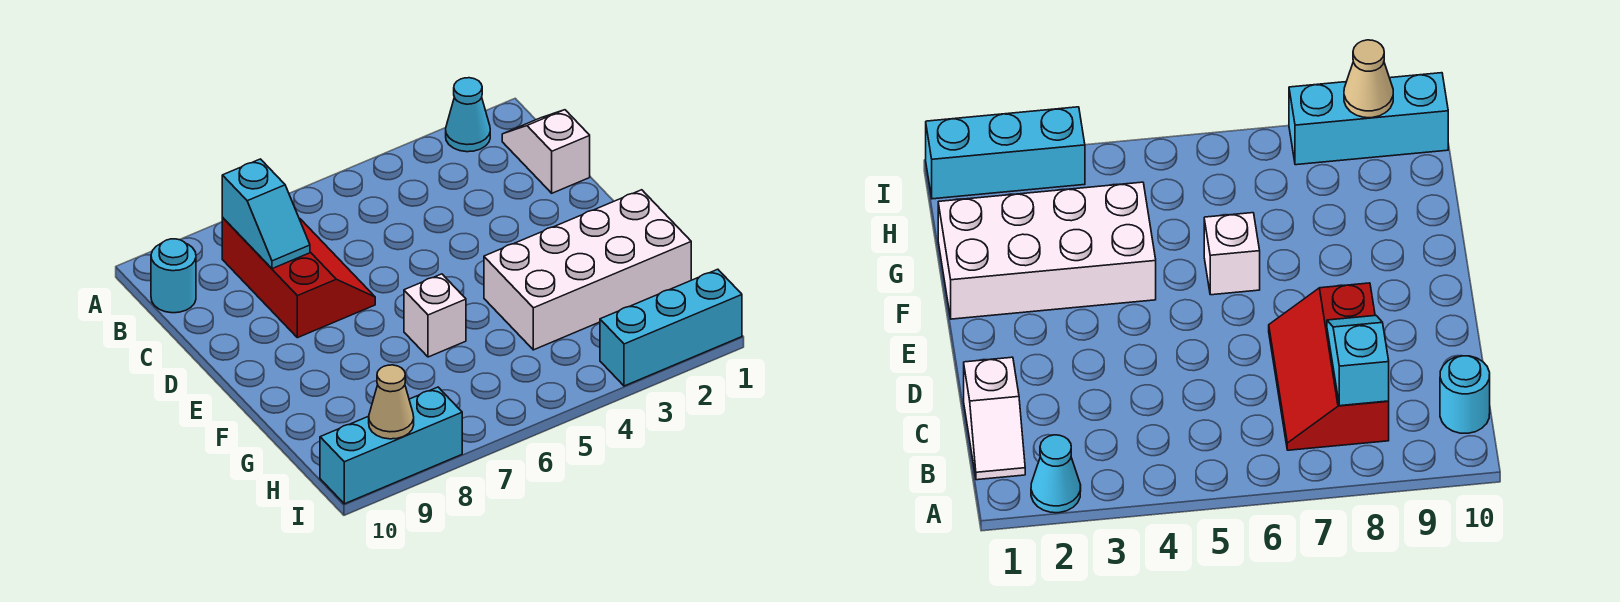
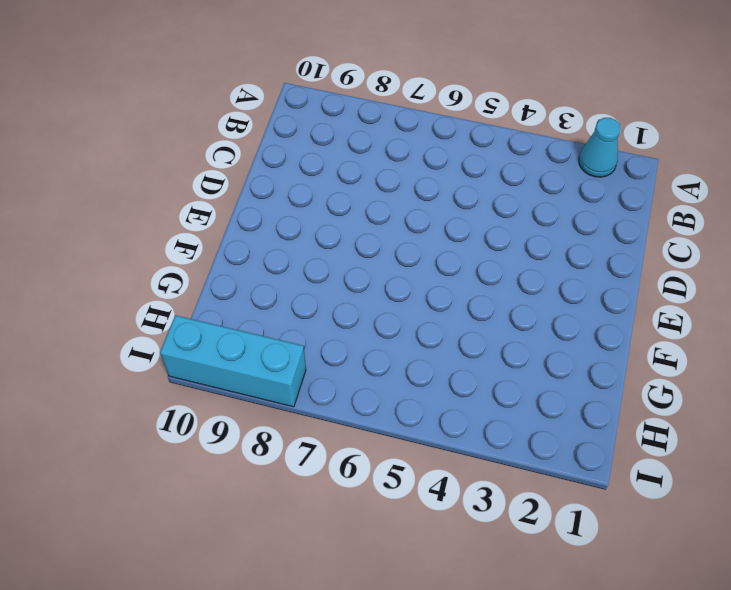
none -> white 1x2 slope [502,110,590,193]
none -> red 2x3 slope [222,218,375,338]

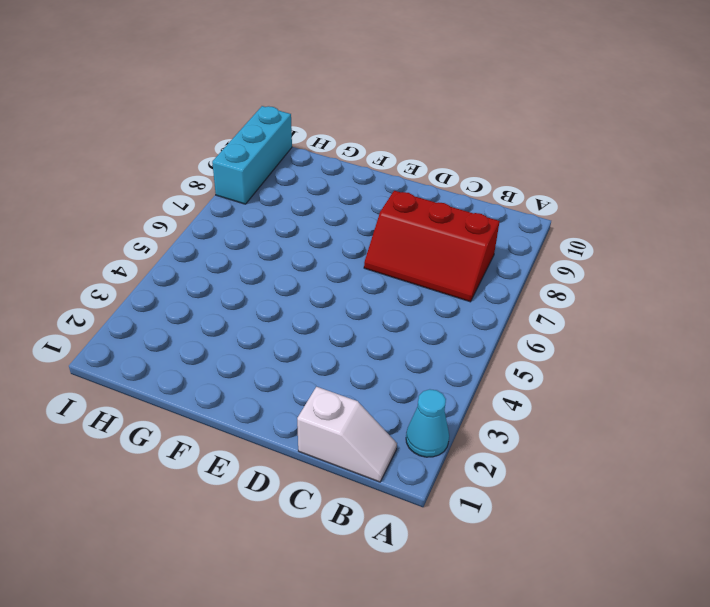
none -> cyan 1x1 round brick [151,239,196,313]
none -> white 2x4 brick [484,190,691,350]

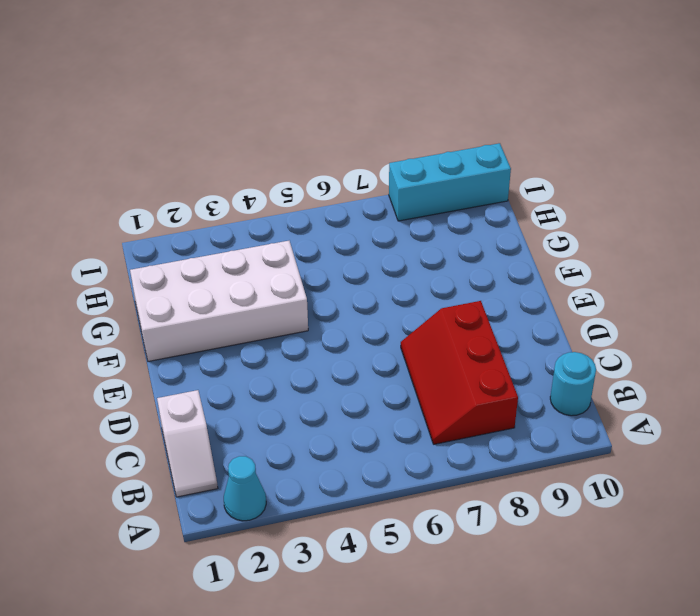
none -> white 1x1 brick [404,274,466,357]
none -> cyan 1x3 brick [600,269,742,386]

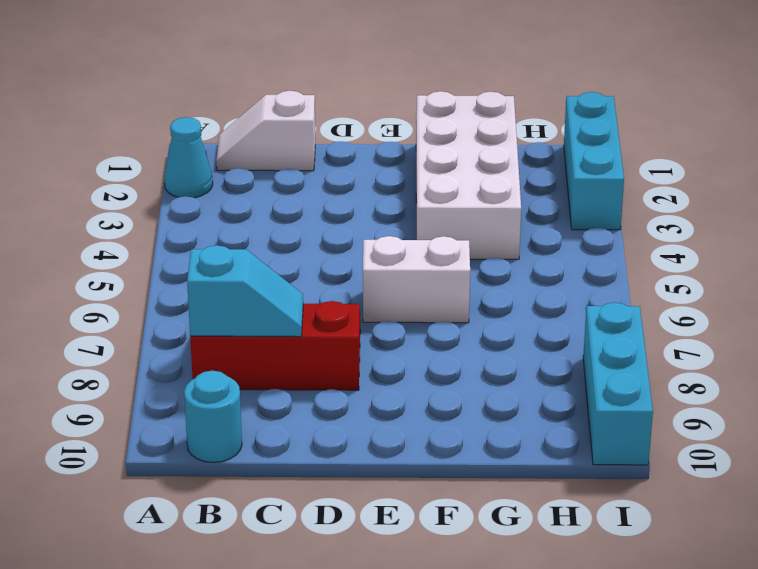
white 1x2 brick [363,236,470,323] -> white 1x1 brick [404,274,466,357]
none -> tan 1x1 cone [369,365,414,439]

